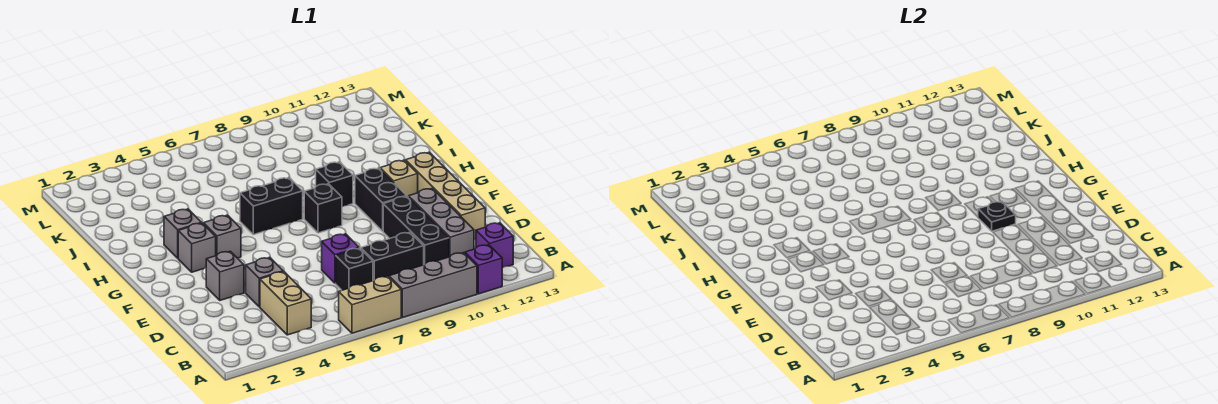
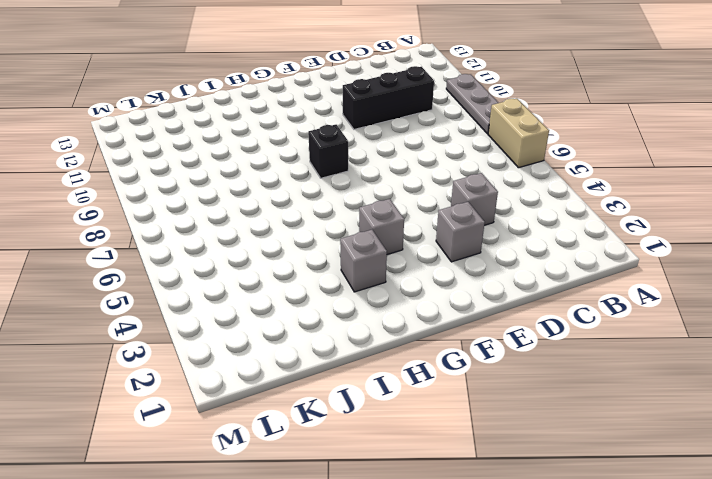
grey 1x3 plate [446,74,498,134] -> grey 1x3 brick [389,253,477,318]
none -> purple 1x1 brick [465,245,502,294]
none -> tan 1x2 brick [260,272,311,335]
none -> purple 1x1 brick [476,223,513,268]

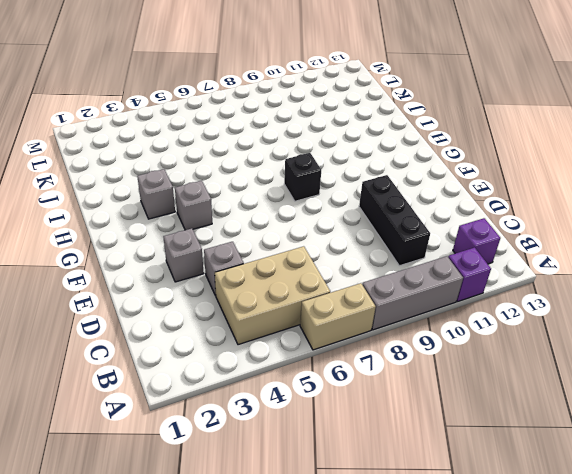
tan 2x3 brick [215,246,330,345] -> tan 1x2 brick [260,272,311,335]
none -> black 1x1 brick [336,248,373,290]
none -> black 1x2 brick [361,232,424,281]
none -> grey 1x3 brick [408,188,474,257]

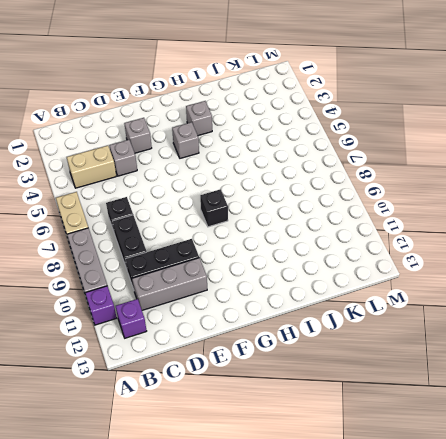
none -> purple 1x1 brick [322,234,359,283]
none -> tan 1x4 brick [406,152,485,240]
none -> black 1x2 brick [355,168,406,231]

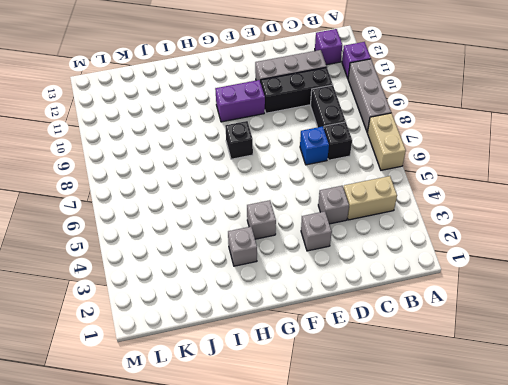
blue 1x1 brick [300,127,329,165] -> purple 1x1 brick [322,234,359,283]
purple 1x2 brick [215,80,265,122] -> black 1x2 brick [355,168,406,231]
none -> tan 1x4 brick [406,152,485,240]
none -> grey 1x1 brick [178,223,216,272]
none -> tan 1x1 brick [380,160,418,196]

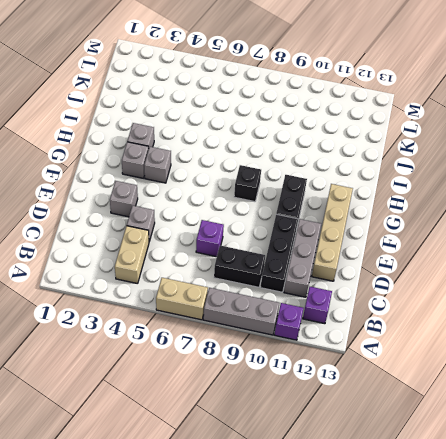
none -> black 1x1 brick [336,248,373,290]
none -> tan 1x1 brick [380,160,418,196]
none -> black 1x2 brick [240,178,303,235]

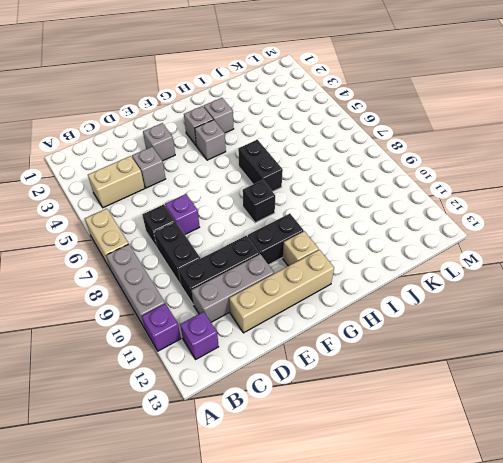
none -> black 1x1 brick [316,162,353,207]
none -> black 1x1 plate [978,201,1016,231]

